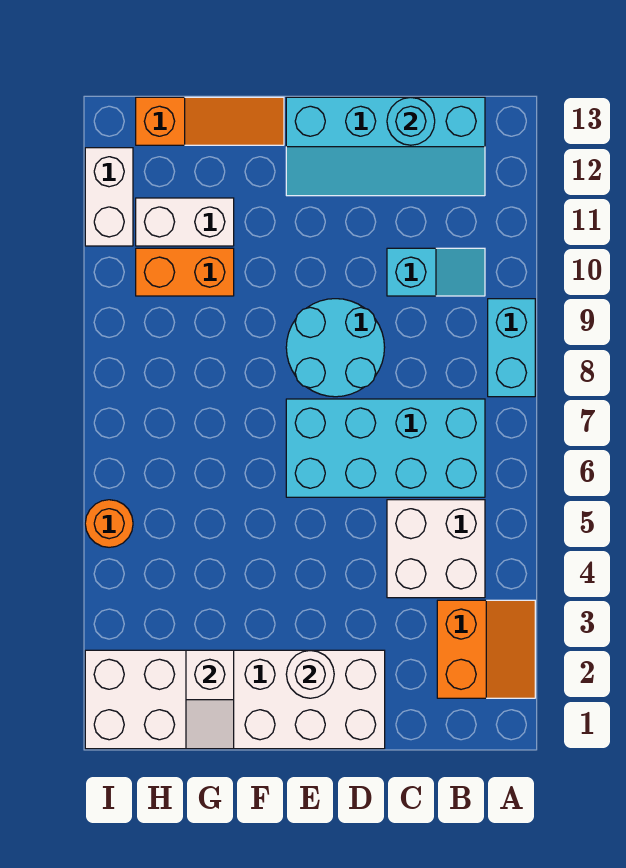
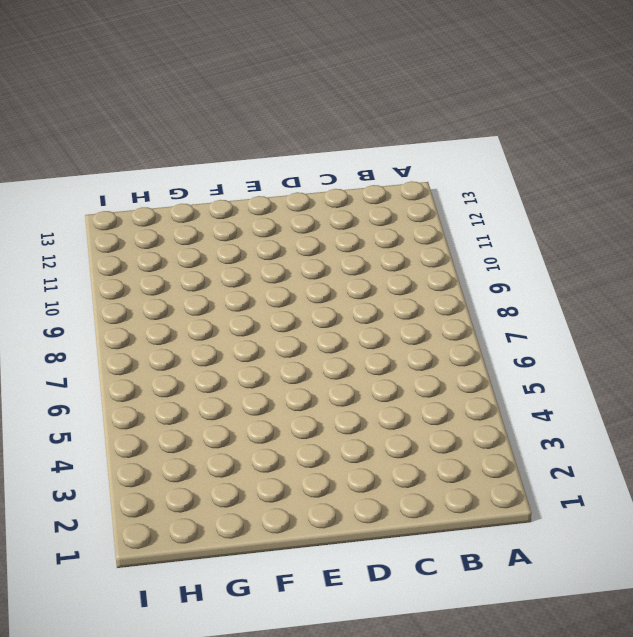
none -> orange 2x2 slope [437,600,535,698]
none -> cyan 1x2 brick [488,299,535,397]
none -> white 2x2 brick [387,500,485,598]

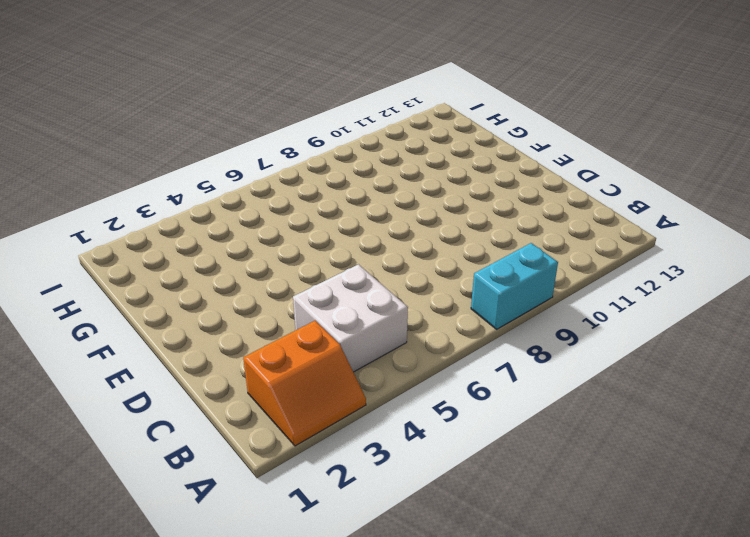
none -> cyan 2x4 brick [286,399,485,497]
none -> cyan 1x2 slope [387,248,485,296]
none -> cyan 2x4 slope [286,97,485,196]

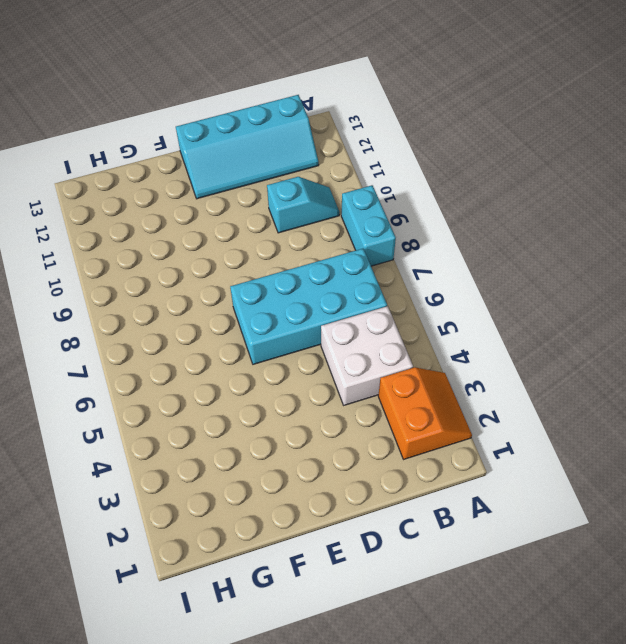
none -> white 2x6 brick [85,650,385,749]
none -> cyan 2x2 round brick [286,299,385,397]
none -> orange 1x3 slope [136,97,284,145]

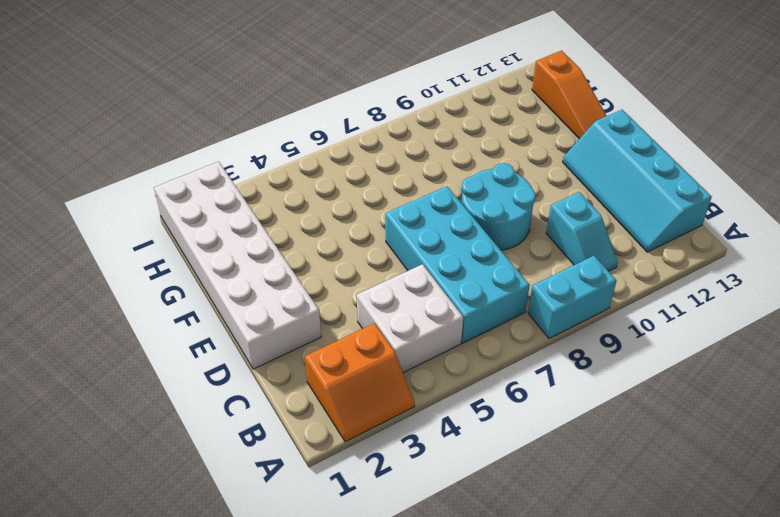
none -> orange 1x2 brick [136,248,234,296]
none -> white 1x2 brick [136,198,234,246]
none -> orange 1x1 round brick [85,500,133,547]

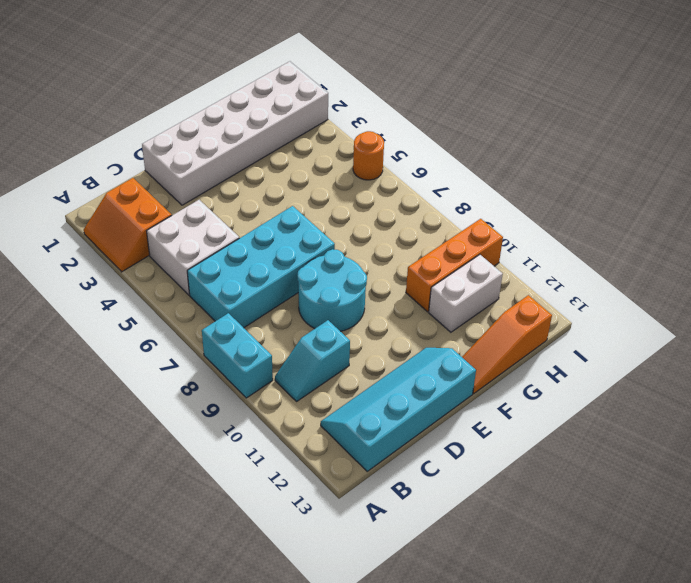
orange 1x3 brick [406,219,503,312] -> orange 1x2 brick [136,248,234,296]
none -> white 1x2 brick [85,148,133,246]
none -> cyan 1x1 round brick [387,97,435,145]
none -> white 1x1 round brick [286,651,334,698]

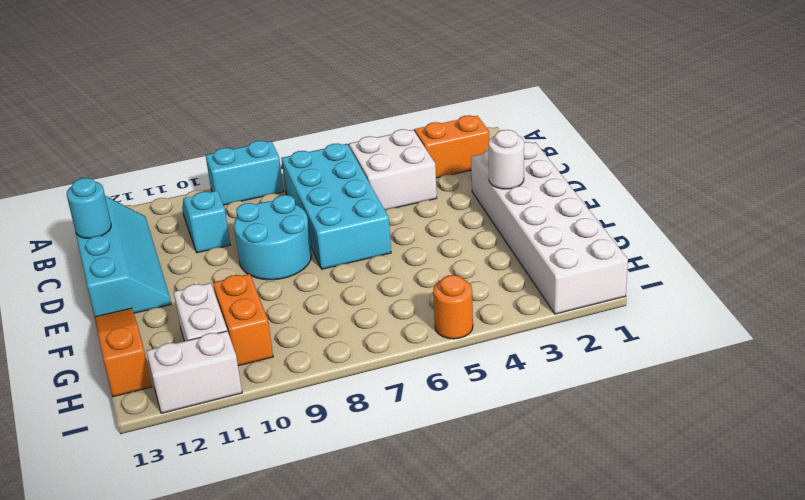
none -> white 1x2 slope [186,650,234,749]

